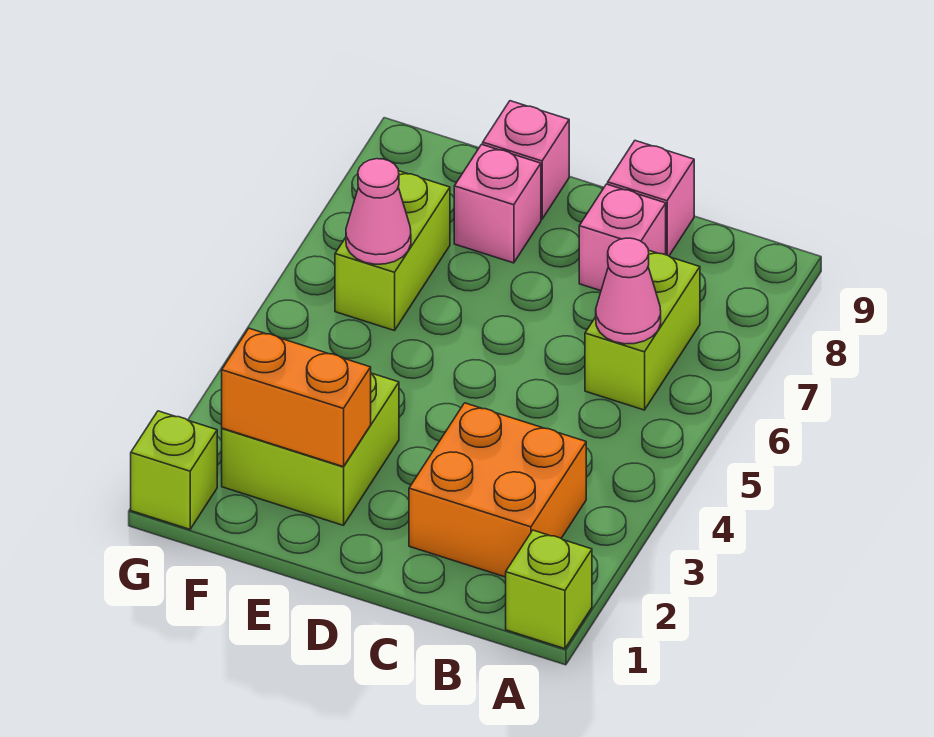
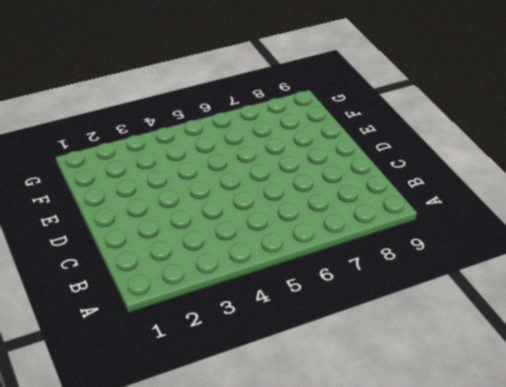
none -> lime 1x1 brick [506,530,592,649]
none -> orange 2x2 brick [409,403,586,577]
none -> lime 1x2 brick [585,250,700,410]

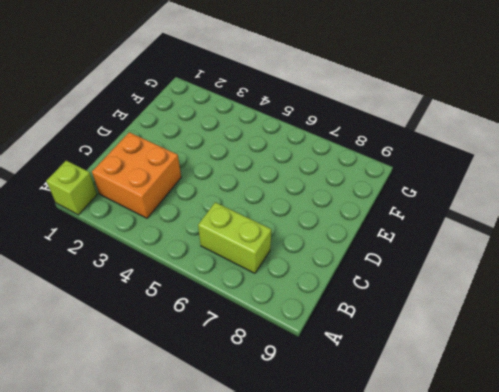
none -> pink 1x1 brick [579,184,666,291]
none -> pink 1x1 brick [608,141,694,256]
none -> lime 2x2 brick [222,373,399,525]

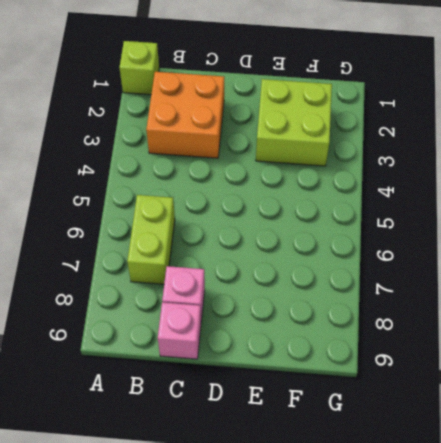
none -> pink 1x1 brick [454,144,541,263]
none -> pink 1x1 brick [483,101,569,219]
none -> lime 1x2 brick [335,171,450,331]

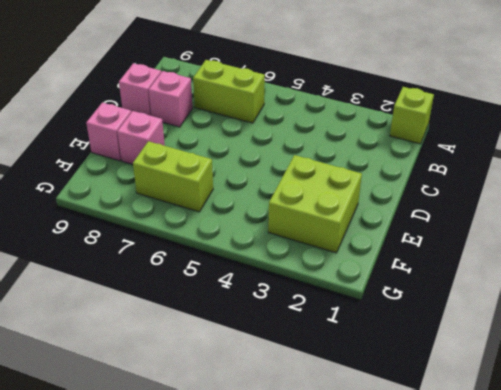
none -> orange 2x2 brick [409,403,586,577]
none -> lime 1x1 brick [131,411,217,529]
none -> pink 1x1 cone [596,238,661,344]

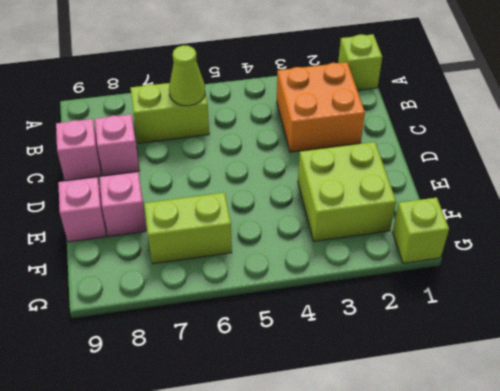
lime 1x1 cone [169,45,205,106] -> pink 1x1 cone [596,238,661,344]
none -> orange 1x2 brick [222,328,371,467]
none -> pink 1x1 cone [346,159,411,264]

